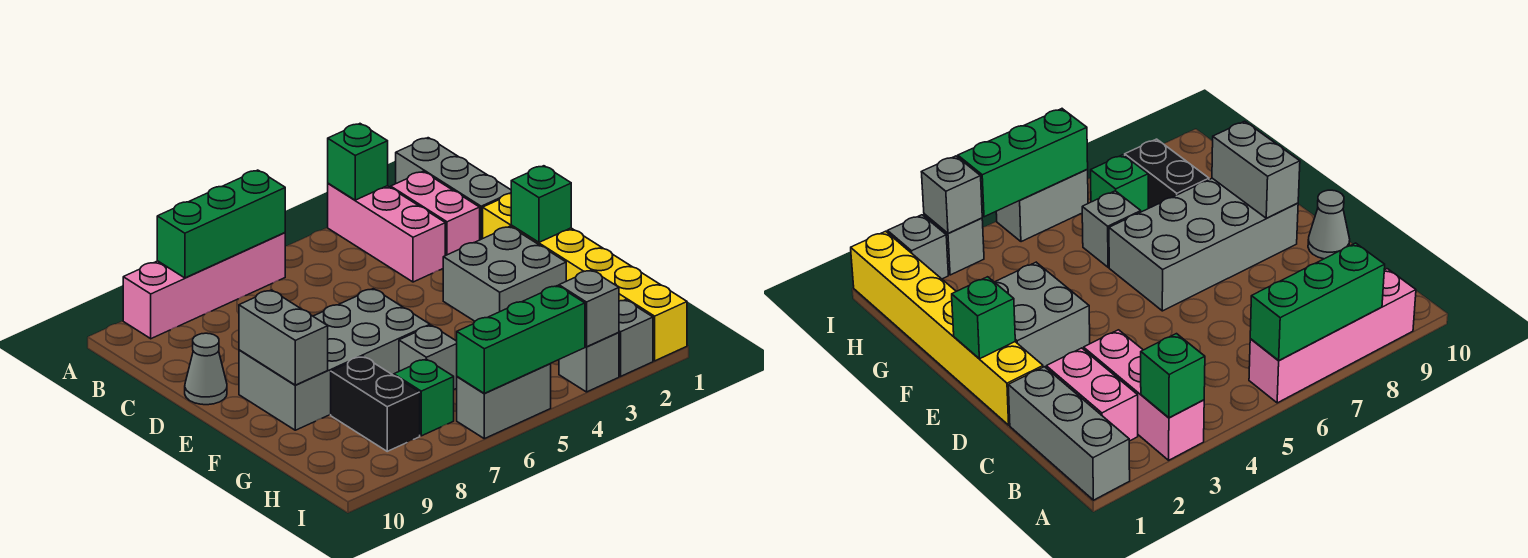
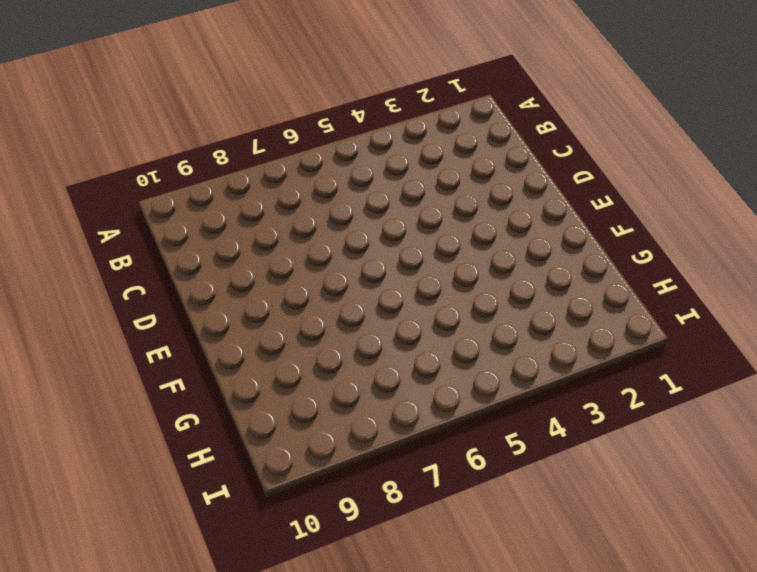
none -> grey 1x3 brick [396,138,511,240]
none -> pink 1x3 brick [328,183,445,282]
none -> pink 1x4 brick [123,233,285,339]

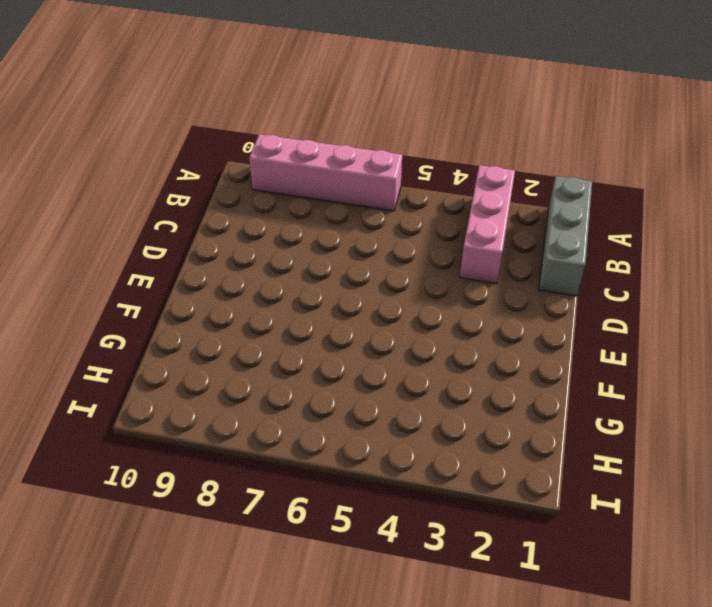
none -> pink 1x2 brick [391,172,480,256]
none -> yellow 1x6 brick [483,194,687,361]
none -> grey 1x1 cone [185,333,227,405]

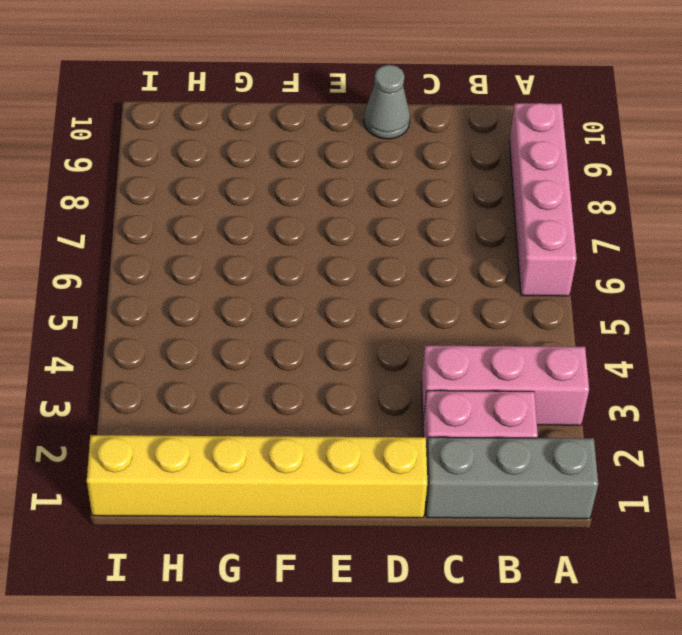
none -> grey 2x2 brick [443,226,566,321]
none -> grey 2x4 brick [239,289,430,430]
none -> grey 1x1 brick [399,325,457,389]

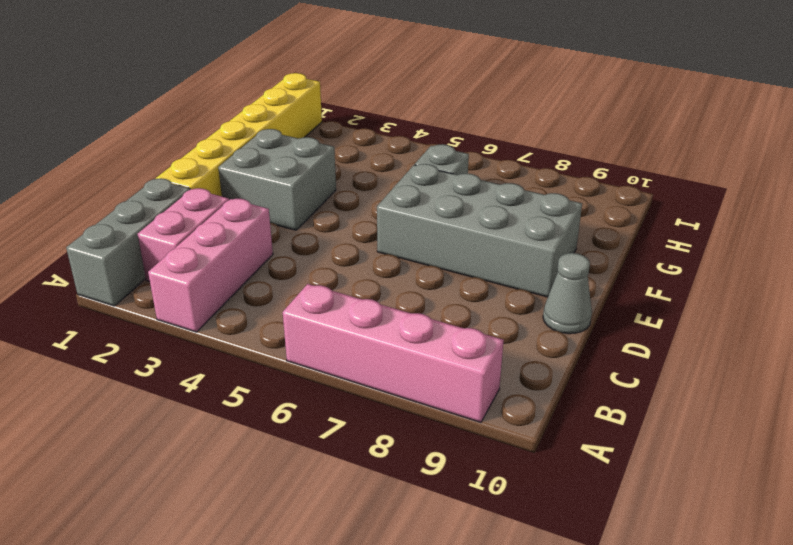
none -> black 1x2 brick [331,356,420,451]
none -> green 1x1 brick [394,359,454,436]
none -> grey 1x1 brick [619,300,653,376]

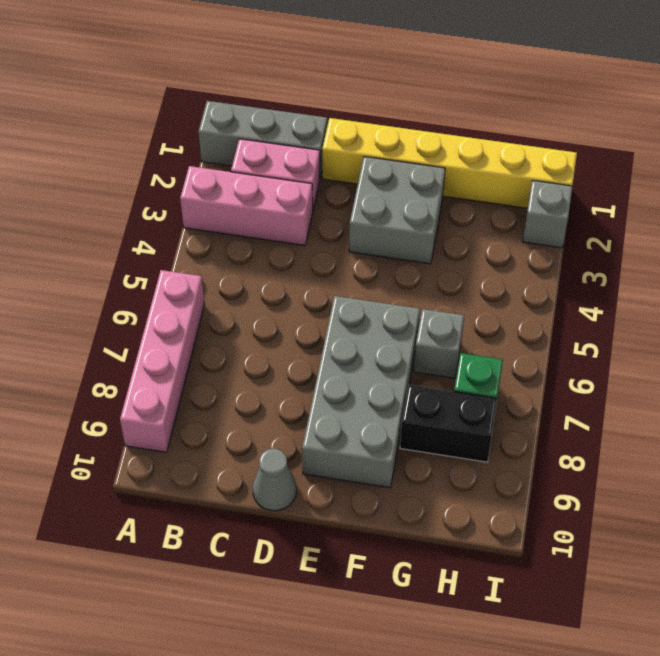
none -> grey 1x1 brick [559,333,619,392]
none -> grey 1x2 brick [457,364,551,439]
none -> green 1x1 brick [328,124,388,200]

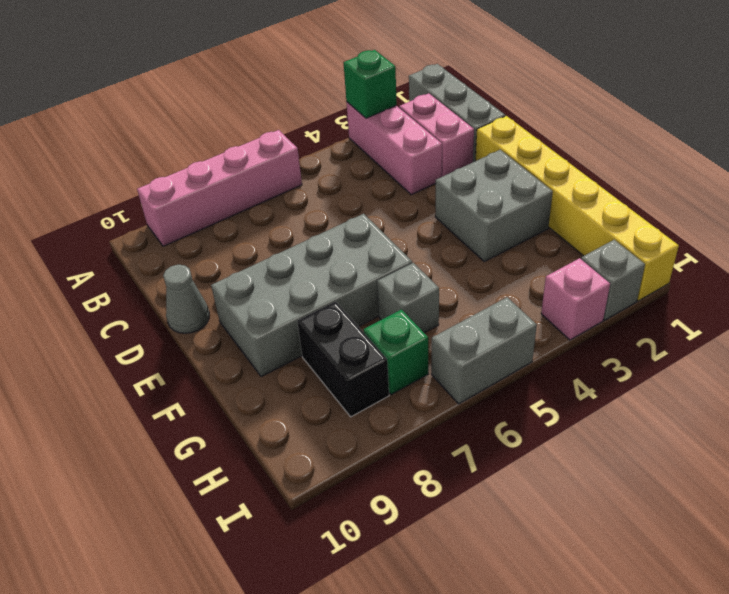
pink 1x1 brick [541,258,610,340] -> grey 1x1 brick [559,333,619,392]
none -> green 1x3 brick [157,170,285,278]
none -> green 1x1 brick [511,166,571,242]
none -> grey 1x2 brick [239,290,328,385]

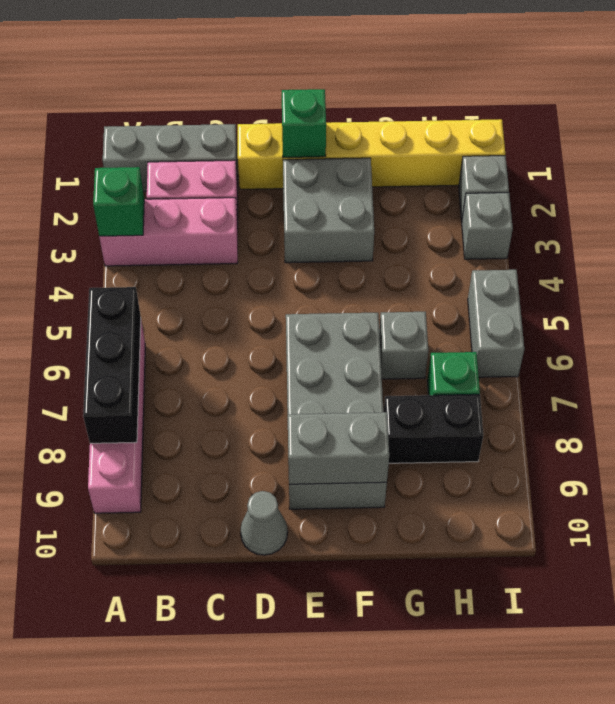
black 1x3 brick [83,287,141,443] -> green 1x3 brick [157,170,285,278]
none -> grey 1x1 brick [559,270,619,347]
none -> green 1x3 brick [457,286,585,393]

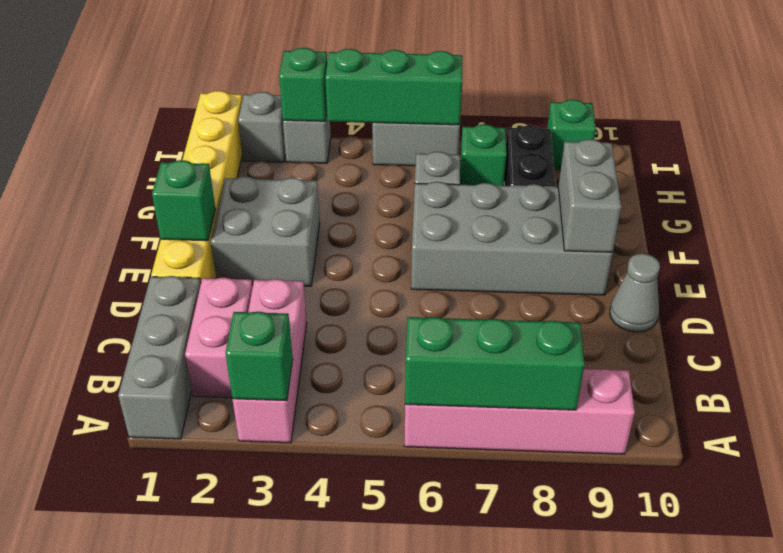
green 1x1 brick [279,48,327,121] -> grey 1x1 brick [559,270,619,347]
green 1x1 brick [547,100,596,170] -> none

